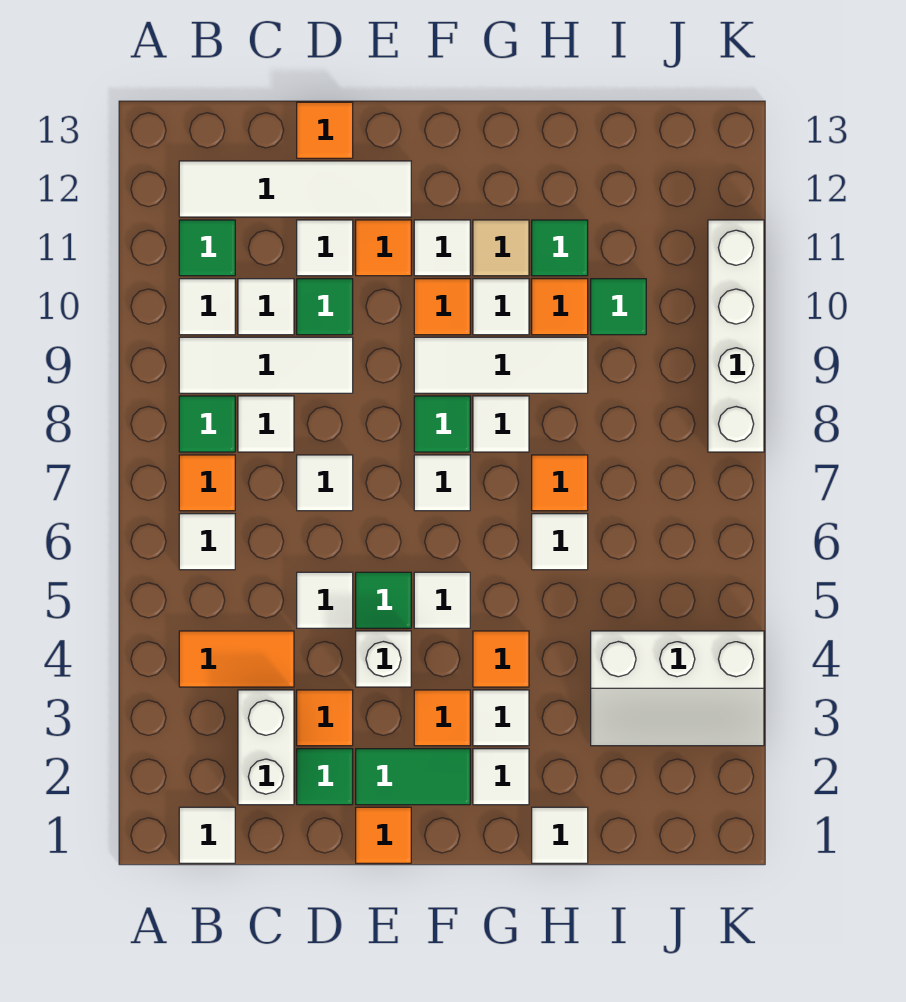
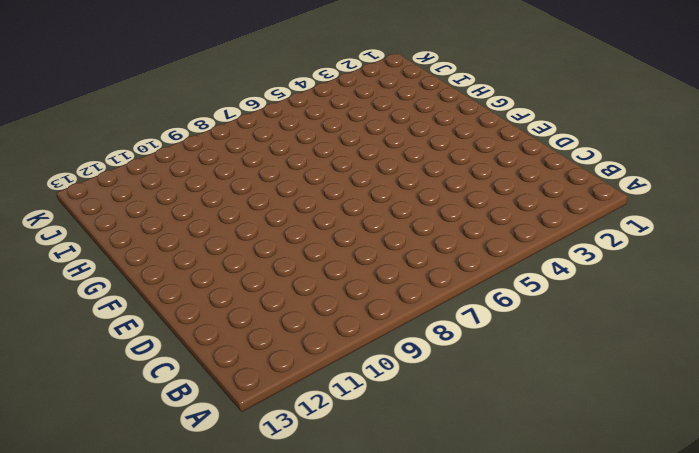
none -> white 1x1 tile [179,807,235,863]
none -> orange 1x2 tile [179,631,294,687]
none -> white 1x1 tile [179,514,235,570]
none -> orange 1x1 tile [179,455,235,511]

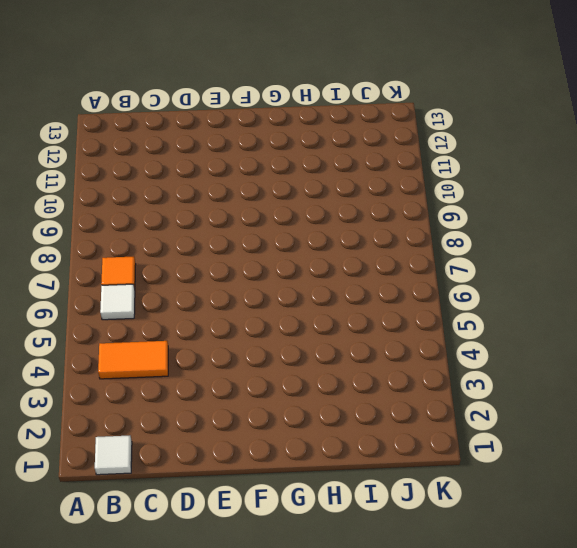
none -> green 1x1 tile [179,396,235,452]
none -> white 1x3 tile [179,337,353,393]
none -> white 1x1 tile [179,279,235,335]
none -> green 1x1 tile [179,220,235,276]

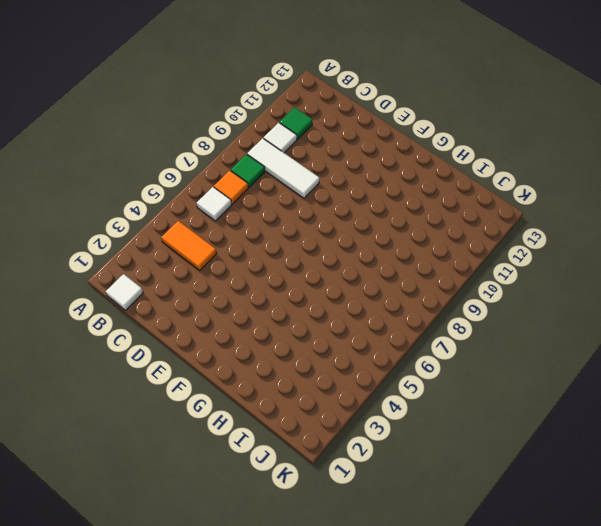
none -> white 1x4 tile [179,161,411,217]
none -> white 1x2 brick [238,690,294,805]
none -> white 1x1 tile [238,396,294,452]
none -> white 1x1 tile [238,279,294,335]

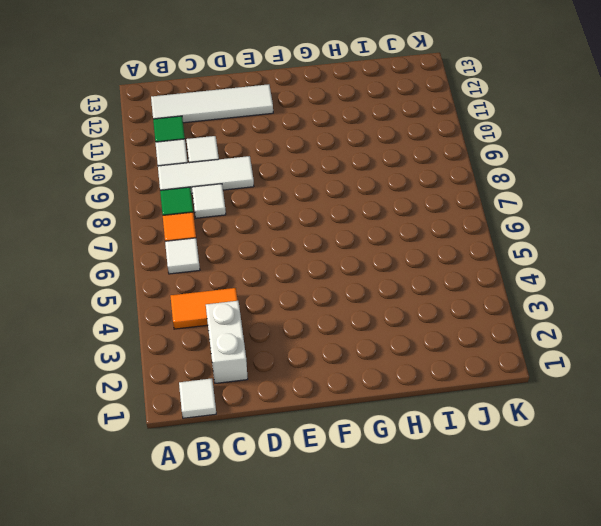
none -> green 1x1 tile [297,749,353,805]
none -> orange 1x1 tile [297,690,353,746]
none -> white 1x1 tile [297,572,353,628]
none -> white 1x1 tile [297,455,353,511]

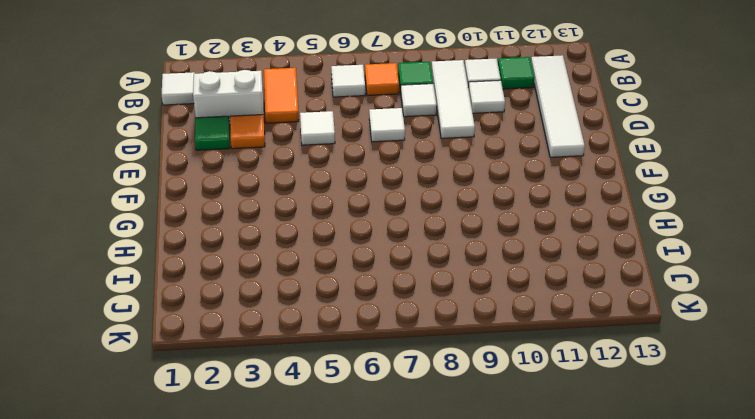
none -> green 1x1 tile [297,279,353,335]
none -> white 1x1 tile [297,220,353,276]
none -> orange 1x1 tile [297,102,353,158]
none -> orange 1x1 tile [356,807,411,863]

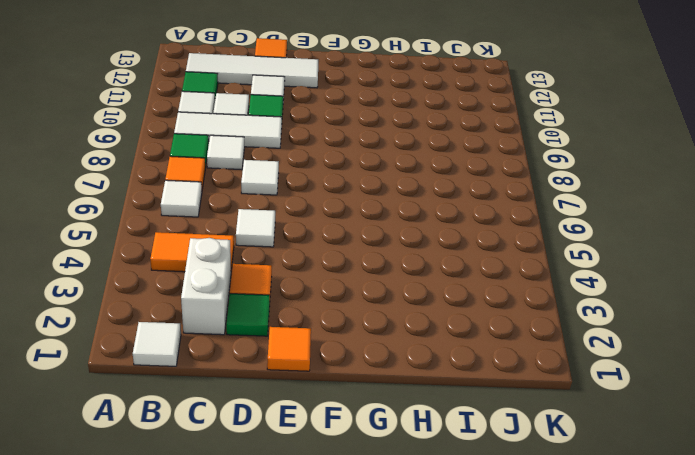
none -> green 1x2 tile [356,749,470,805]
none -> white 1x1 brick [356,631,411,687]
none -> green 1x1 tile [356,572,411,628]
none -> orange 1x1 tile [356,220,411,276]

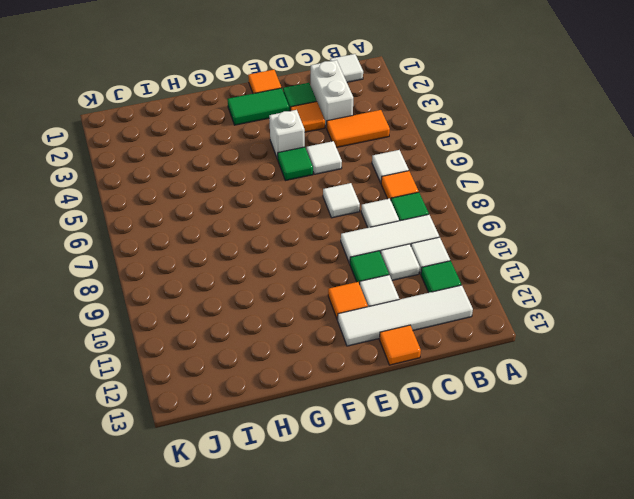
none -> orange 1x1 tile [414,690,470,746]
none -> white 1x1 tile [414,572,470,628]
none -> white 1x1 tile [414,455,470,511]
none -> green 1x1 tile [414,396,470,452]

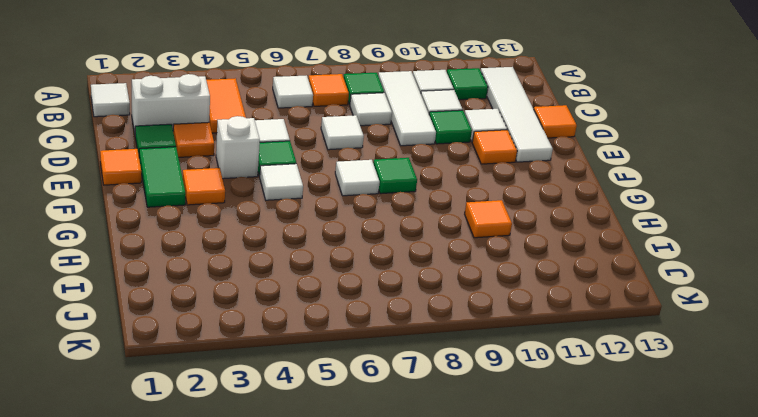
none -> white 1x3 tile [414,337,588,393]
none -> orange 1x1 tile [414,279,470,335]
none -> white 1x1 tile [414,220,470,276]
none -> white 1x1 tile [473,749,529,805]

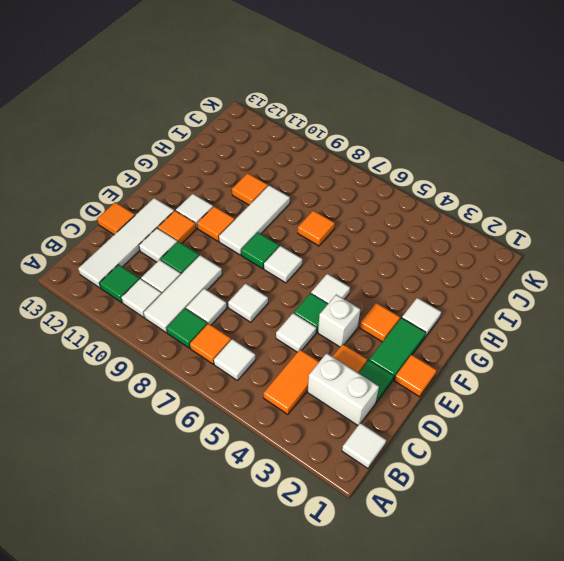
none -> white 1x1 tile [473,690,529,746]
none -> orange 1x1 tile [473,631,529,687]
none -> white 1x1 tile [473,396,529,452]
none -> white 1x1 tile [473,279,529,335]

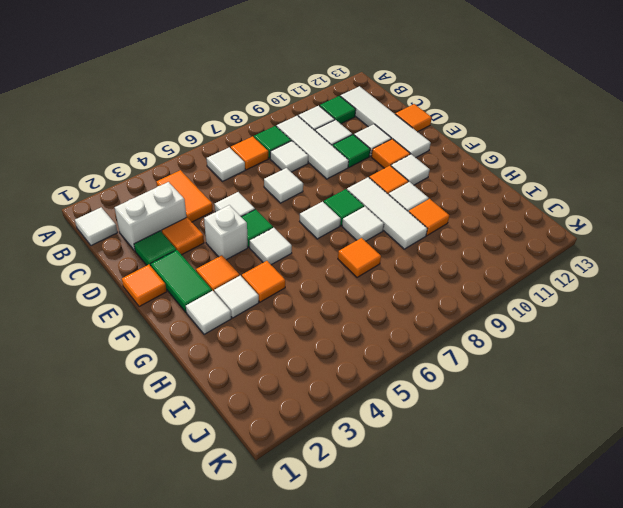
none -> tan 1x1 tile [473,220,529,276]
none -> white 1x1 tile [532,807,588,863]
none -> white 1x1 tile [532,514,588,570]
none -> green 1x1 tile [532,220,588,276]

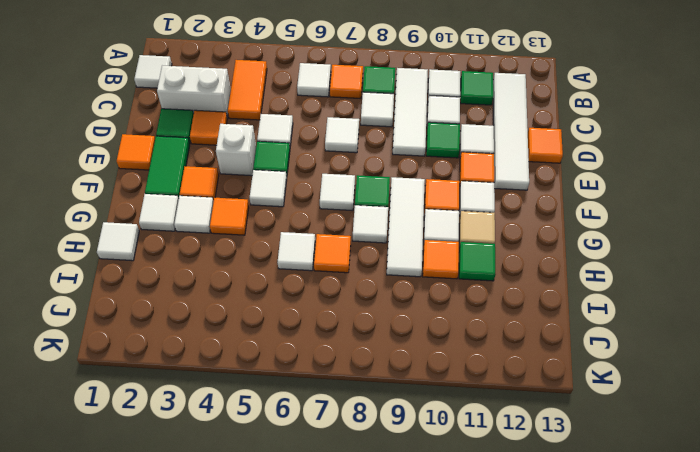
none -> white 2x3 slope [591,631,764,746]
none -> green 1x1 tile [591,279,646,335]
none -> white 1x4 brick [708,220,764,452]

